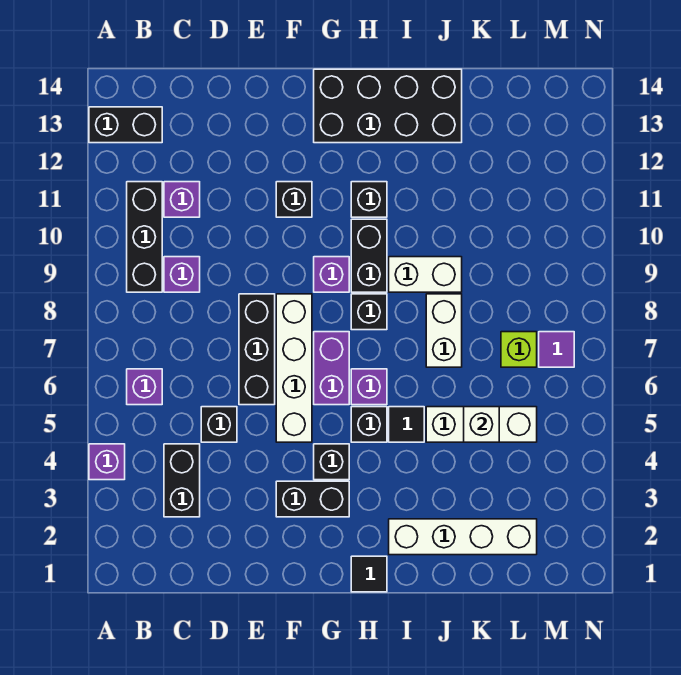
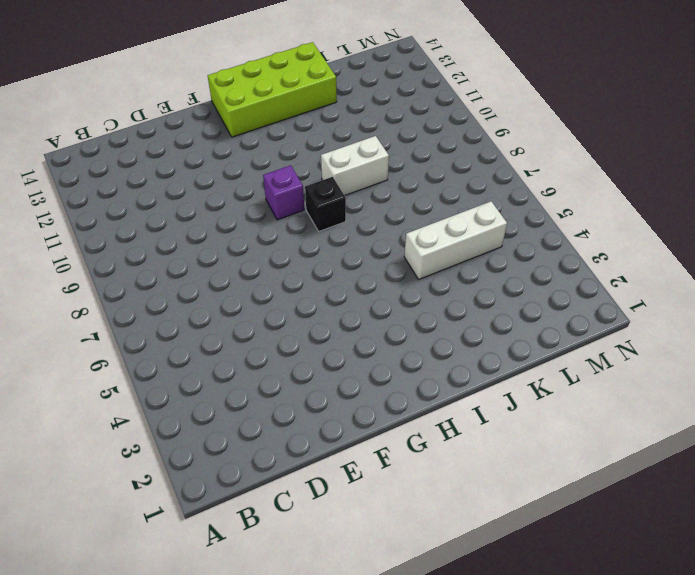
lime 2x4 brick [208,42,337,137] -> black 2x4 brick [314,69,462,143]
none -> purple 1x1 brick [89,444,125,480]
none -> black 1x2 brick [89,107,162,143]
none -> purple 1x1 brick [127,369,162,405]
none -> black 1x3 brick [127,182,162,292]

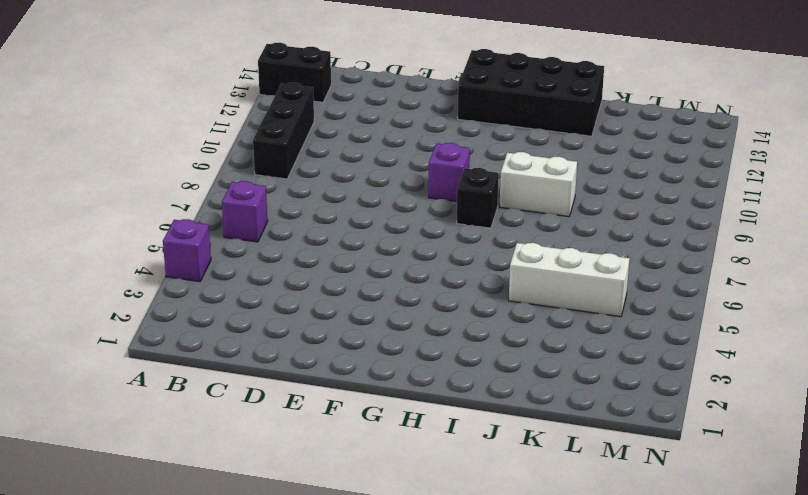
none -> black 1x2 brick [164,444,200,517]
none -> purple 1x1 brick [164,257,200,292]
none -> purple 1x1 brick [164,182,200,217]
none -> black 1x1 brick [201,407,237,442]

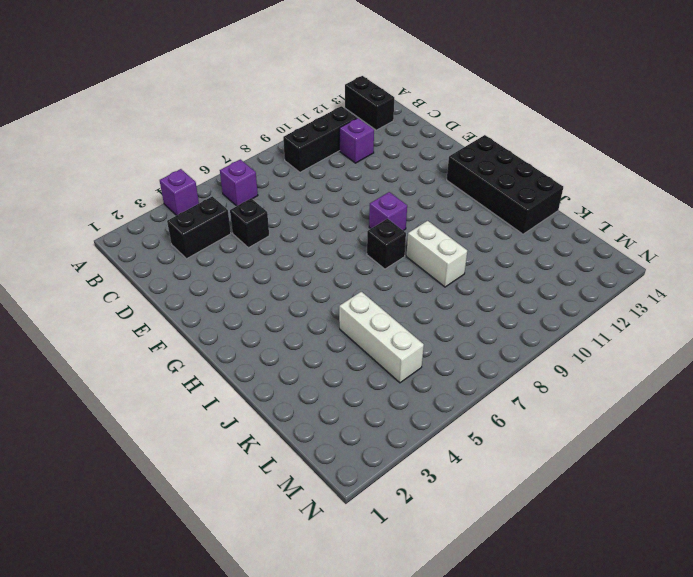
none -> purple 1x1 brick [164,257,200,292]
none -> black 1x3 brick [239,294,275,405]
none -> black 1x2 brick [276,481,349,517]
none -> white 1x4 brick [276,294,312,442]

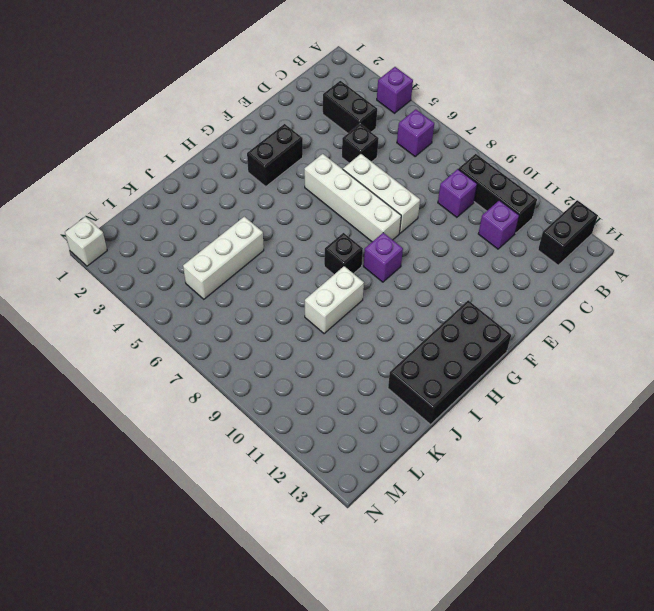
white 1x3 brick [343,154,420,233] -> black 1x3 brick [239,294,275,405]
white 1x1 brick [65,217,107,266] -> white 1x1 brick moved to [464,407,499,442]
none -> black 1x1 brick [276,182,312,217]
none -> black 1x1 brick [314,444,349,480]
none -> purple 1x2 brick [314,332,349,405]
none -> black 1x1 tile [351,556,387,592]

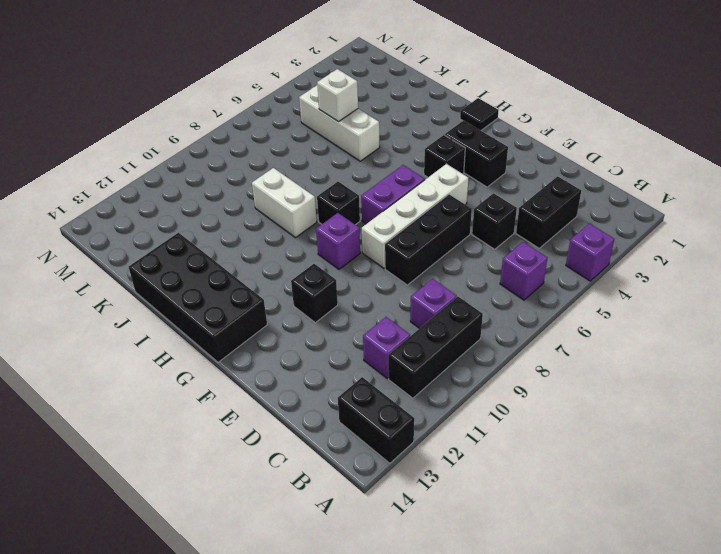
none -> black 1x1 brick [351,407,387,442]
none -> purple 1x1 brick [351,369,387,405]
none -> black 1x2 brick [351,219,387,292]
none -> black 1x1 brick [351,182,387,217]

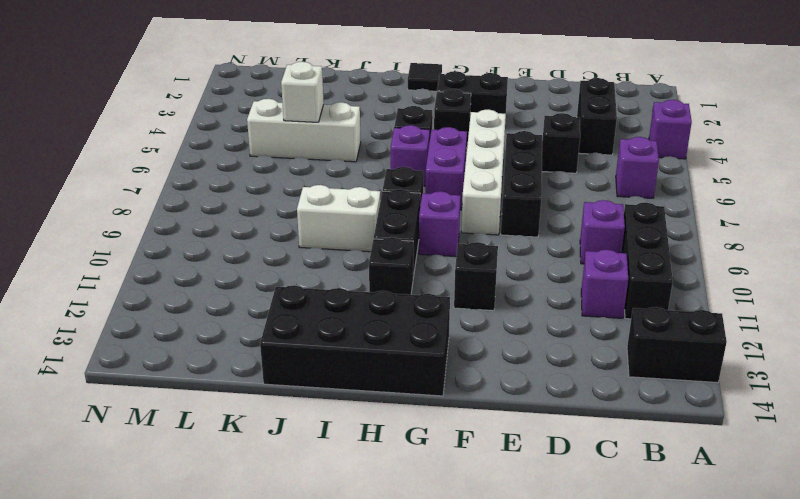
none -> white 1x4 brick [389,519,537,555]
none -> black 1x1 tile [389,407,424,442]
none -> white 1x2 brick [426,294,462,367]
none -> lime 1x1 brick [501,332,537,367]

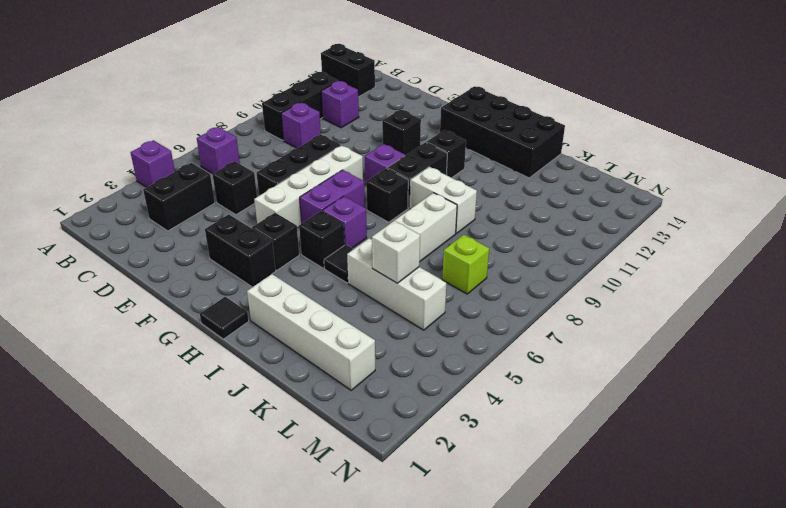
none -> purple 1x1 tile [539,332,574,367]

